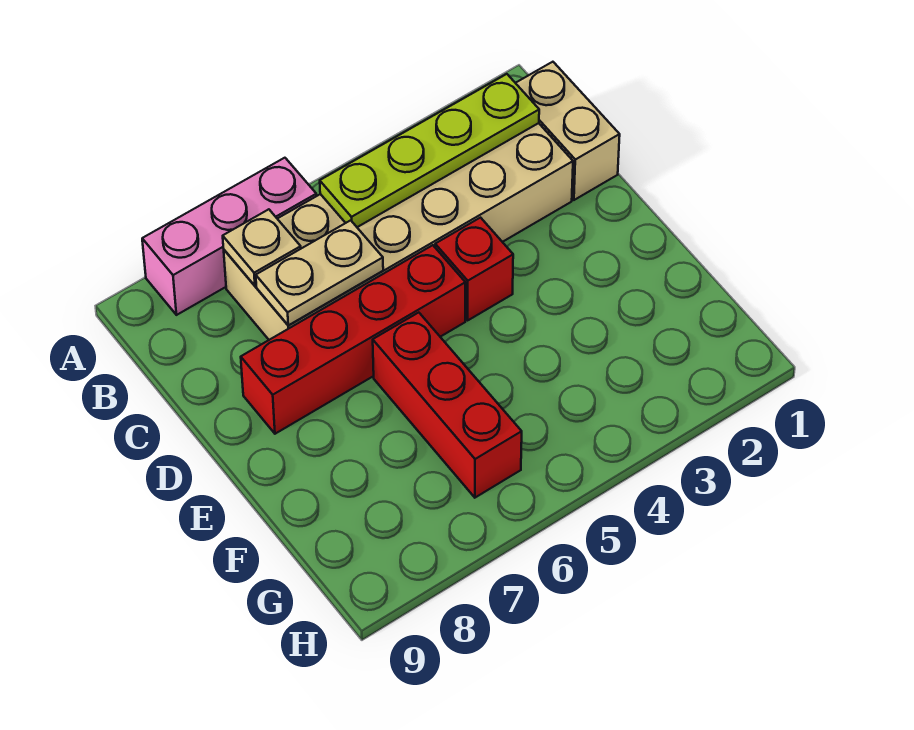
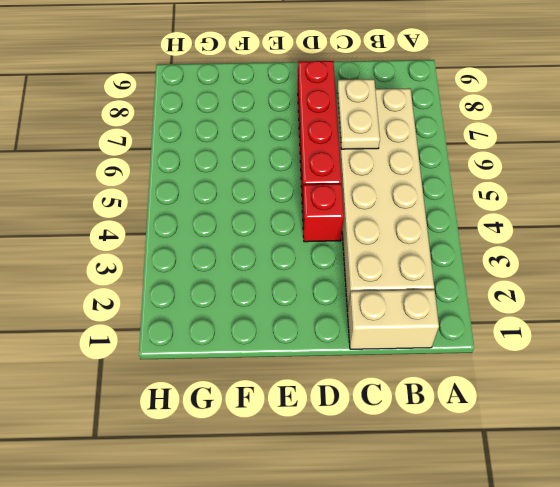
none -> pink 1x3 brick [142,158,316,315]
none -> red 1x3 brick [373,313,522,498]

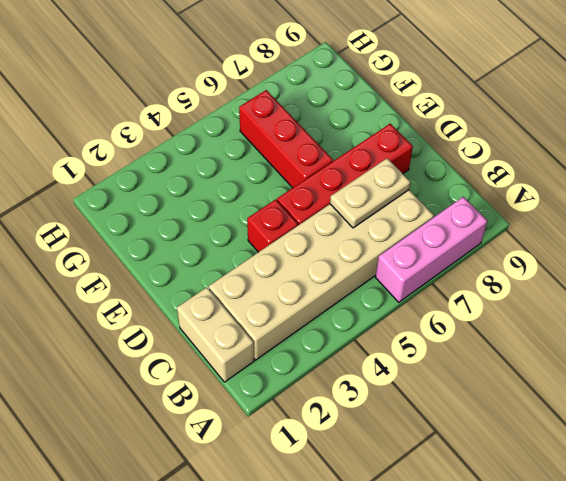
none -> lime 1x4 plate [320,74,539,227]
none -> tan 1x1 plate [223,209,301,286]

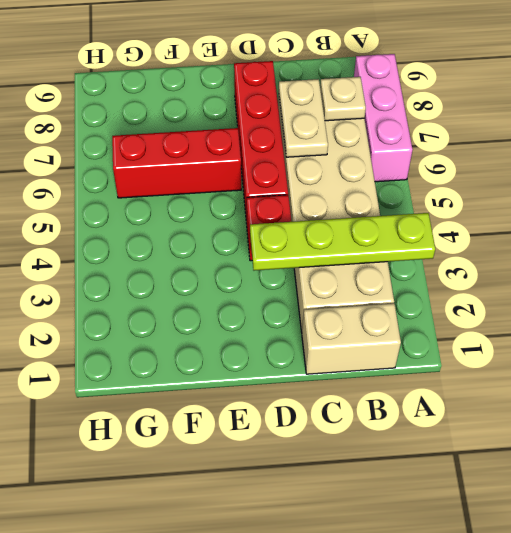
lime 1x4 plate [250,213,435,271] -> lime 1x4 plate turned to [320,74,539,227]

